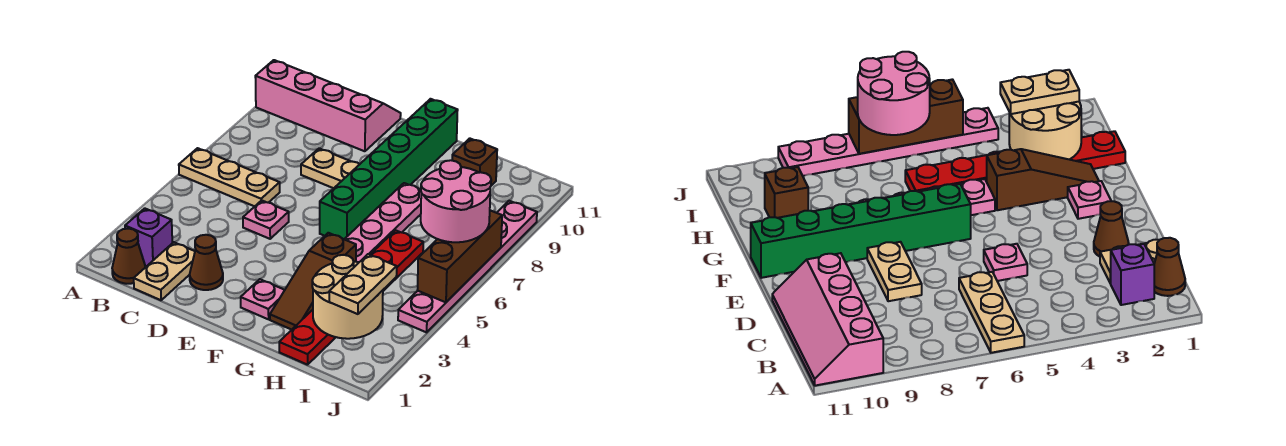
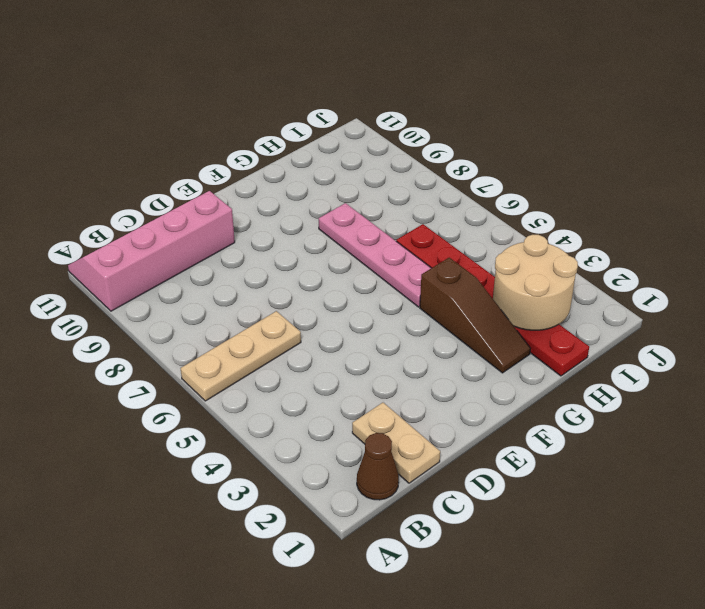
none -> purple 1x1 brick [125,208,172,266]
none -> brown 1x1 cone [190,235,223,290]
none -> pink 1x1 plate [243,200,289,239]

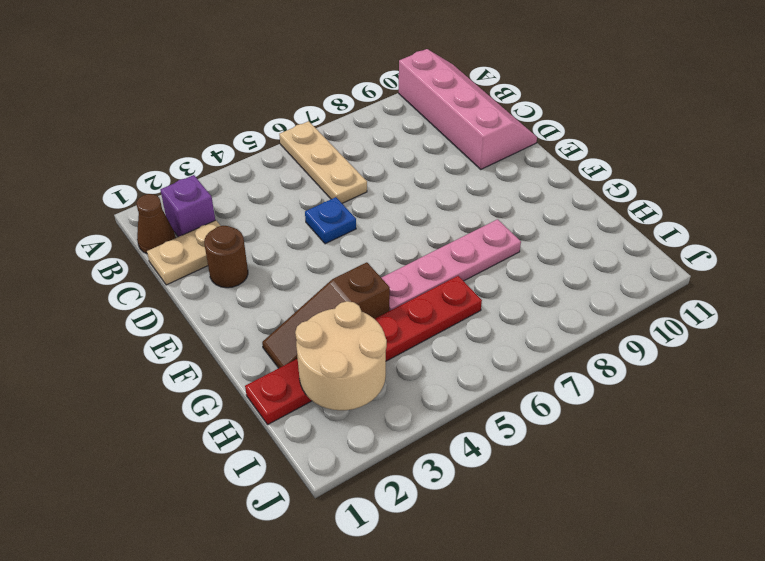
brown 1x1 round brick [204,226,248,288] -> brown 1x1 cone [190,235,223,290]
blue 1x1 plate [305,197,356,244] -> pink 1x1 plate [243,200,289,239]
none -> tan 1x2 plate [301,148,360,188]
none -> pink 1x1 plate [241,279,285,319]
none -> green 1x6 brick [320,99,458,239]

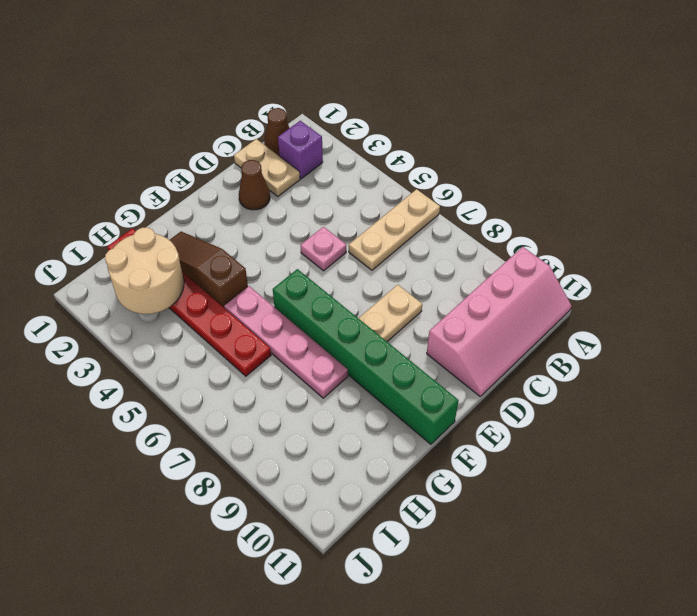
none -> pink 1x1 plate [241,279,285,319]
none -> brown 1x1 brick [452,138,497,186]
none -> pink 1x6 plate [398,201,537,332]

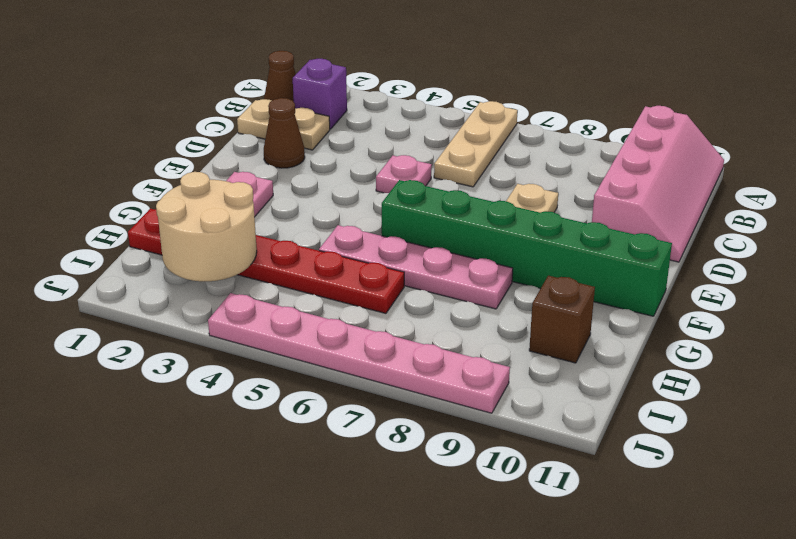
none -> brown 1x3 slope [270,233,356,330]
none -> brown 1x3 brick [417,210,502,302]
none -> tan 1x2 plate [329,254,397,314]

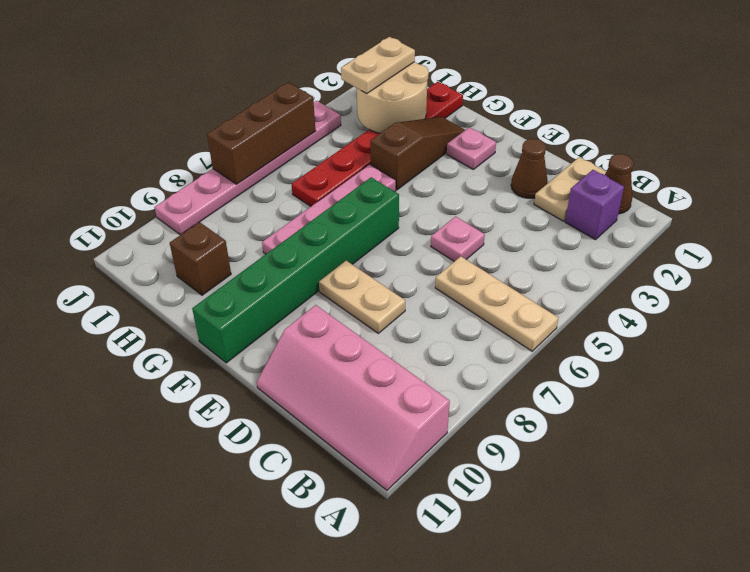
none -> pink 2x2 round brick [421,160,491,242]

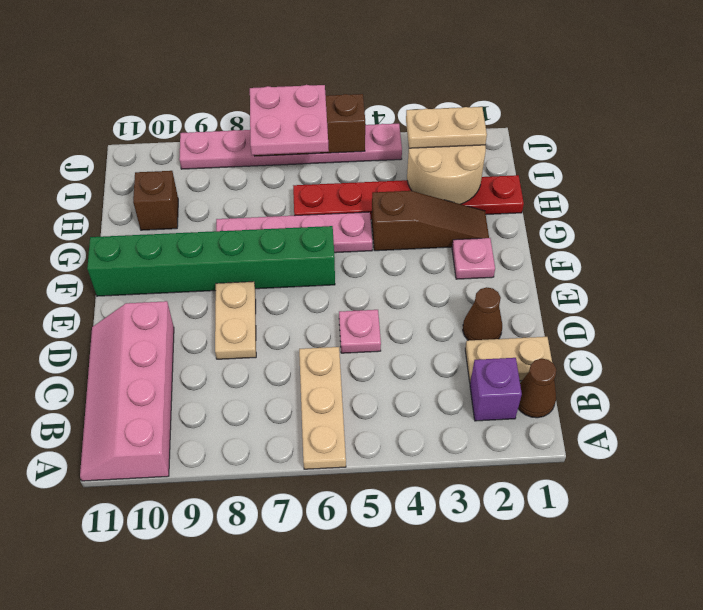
pink 2x2 plate [250,85,329,155] -> pink 2x2 round brick [421,160,491,242]

